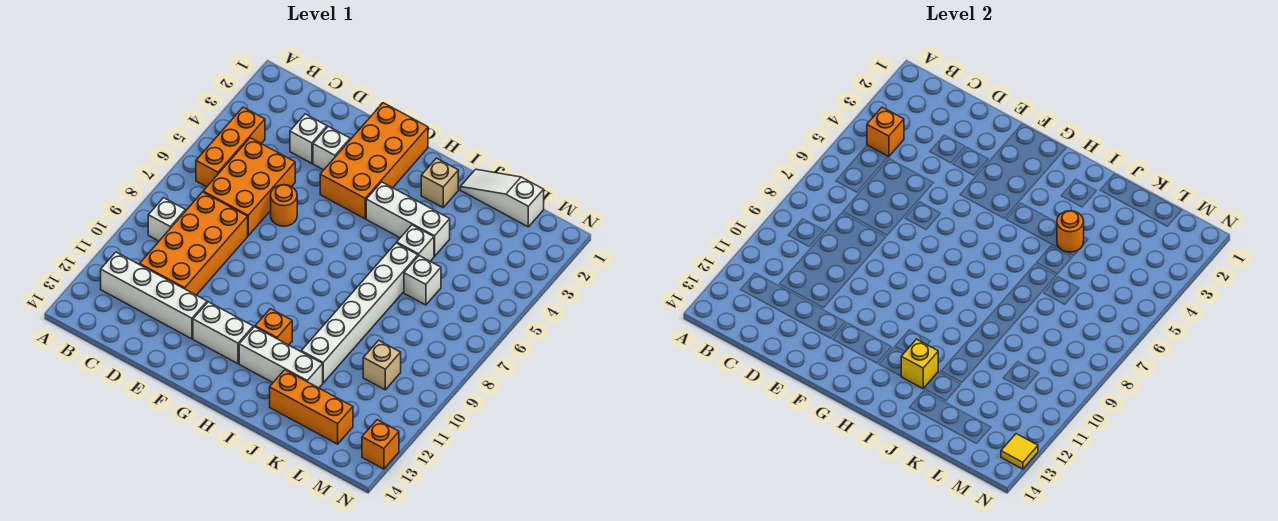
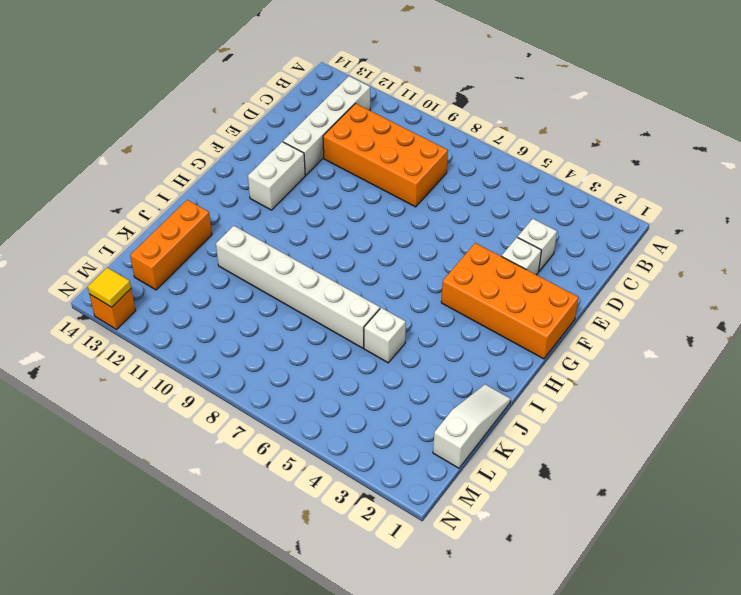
none -> orange 1x3 brick [196,107,265,187]
none -> white 1x1 brick [148,198,185,241]
none -> orange 2x3 brick [203,138,295,236]

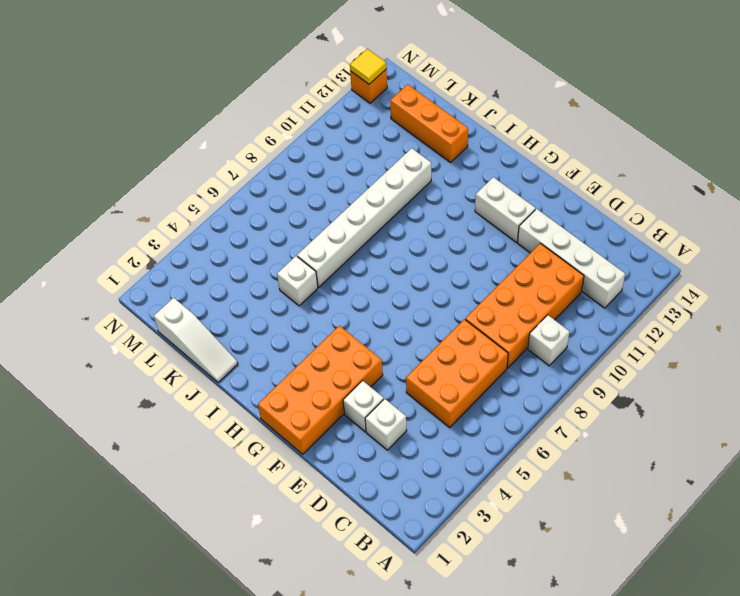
none -> orange 1x3 brick [196,107,265,187]
none -> orange 1x1 round brick [271,185,297,226]
none -> white 1x3 brick [366,182,450,256]

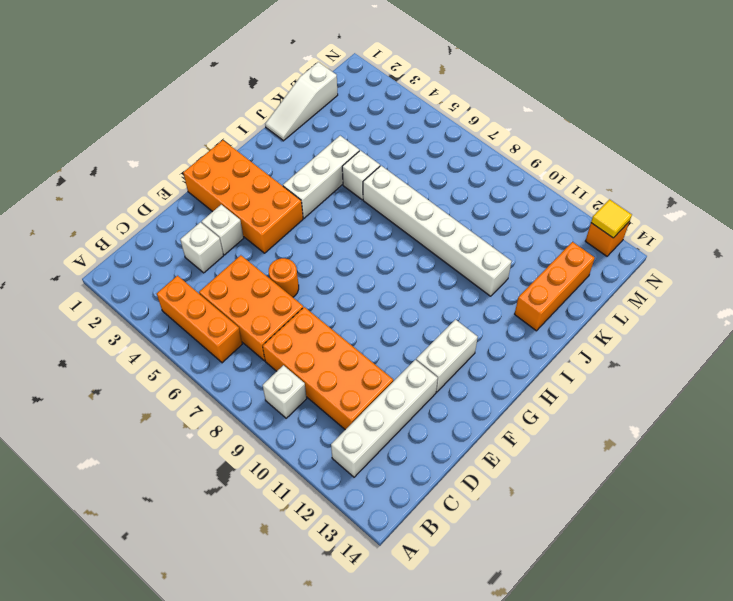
none -> orange 1x1 brick [255,309,292,345]
none -> white 1x3 brick [239,327,323,388]
none -> tan 1x1 brick [421,158,458,207]

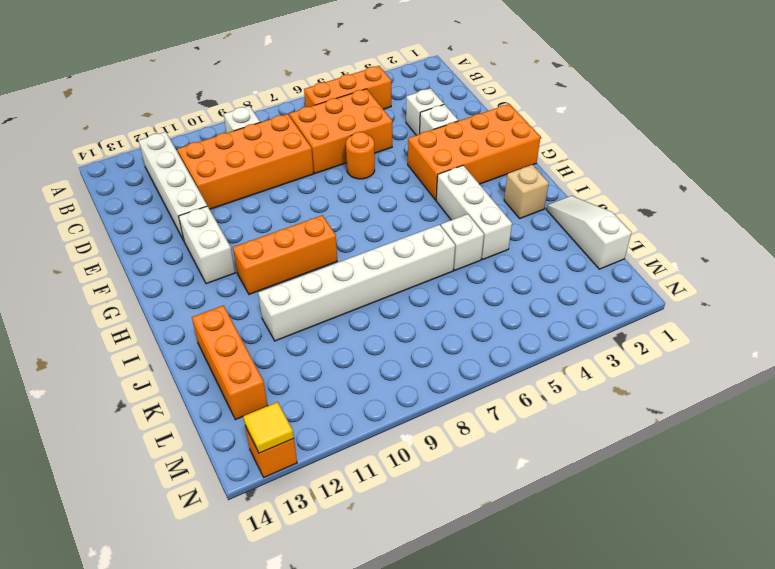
orange 1x3 brick [233,215,337,294] -> orange 1x1 brick [255,309,292,345]
none -> white 1x3 brick [239,327,323,388]
none -> white 1x1 brick [404,256,441,305]
none -> tan 1x1 brick [363,340,401,390]

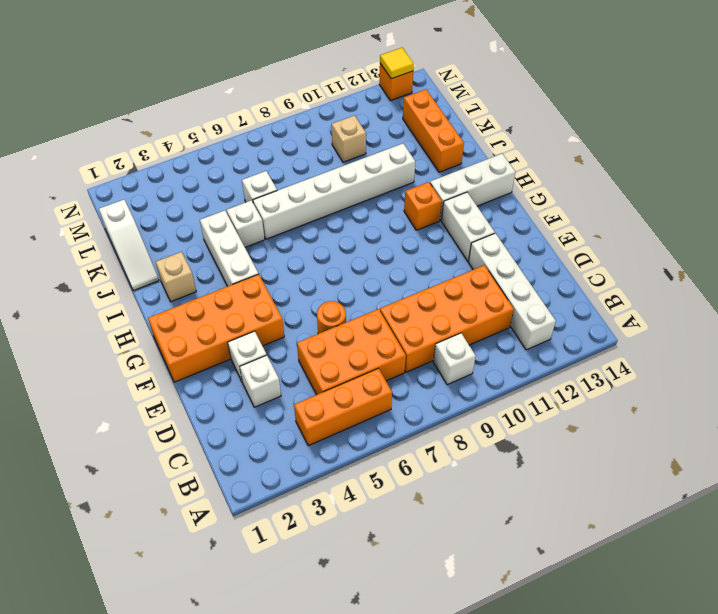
white 1x3 brick [430,154,515,220] -> white 1x3 brick turned to [239,327,323,388]
none -> orange 1x1 brick [867,107,904,157]
none -> yellow 1x1 brick [901,339,938,388]
none -> orange 1x1 round brick [1057,211,1084,252]

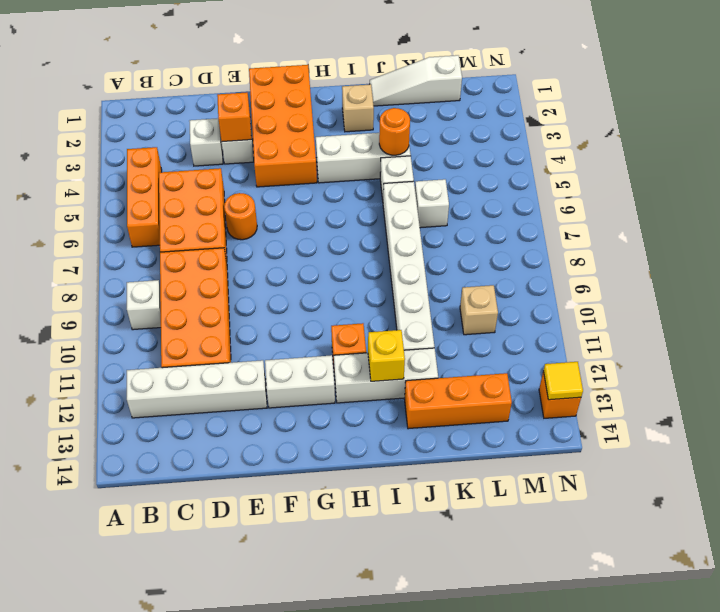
orange 1x1 brick [217,93,251,142] -> orange 1x1 brick moved to [867,107,904,157]

